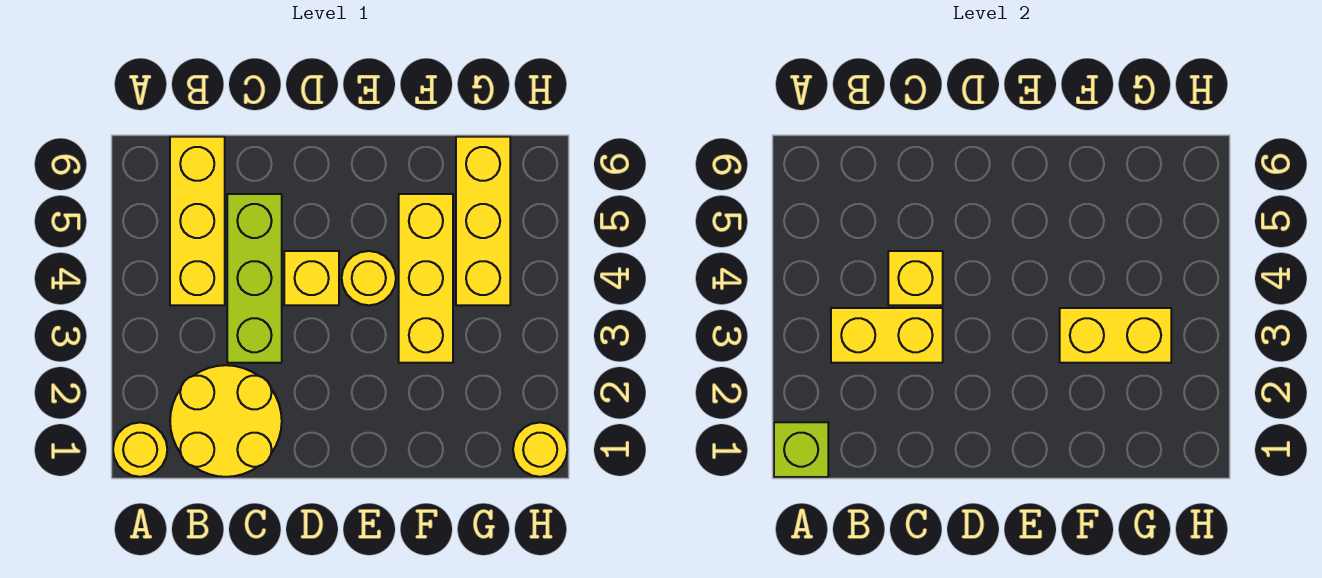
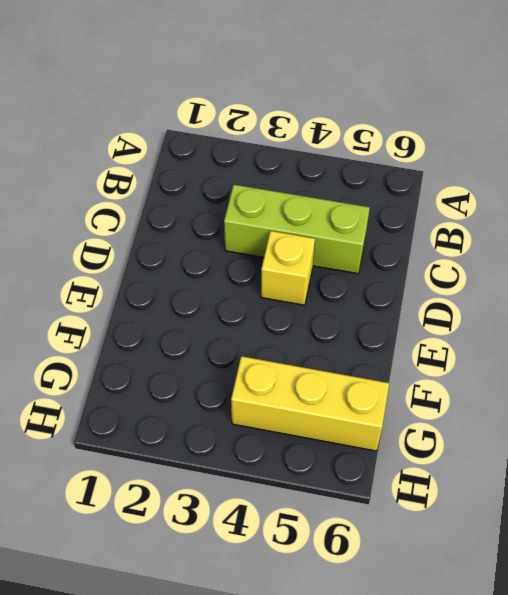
none -> yellow 1x1 round brick [113,422,167,477]
none -> yellow 2x2 round brick [170,365,282,477]
none -> yellow 1x3 brick [170,137,225,305]

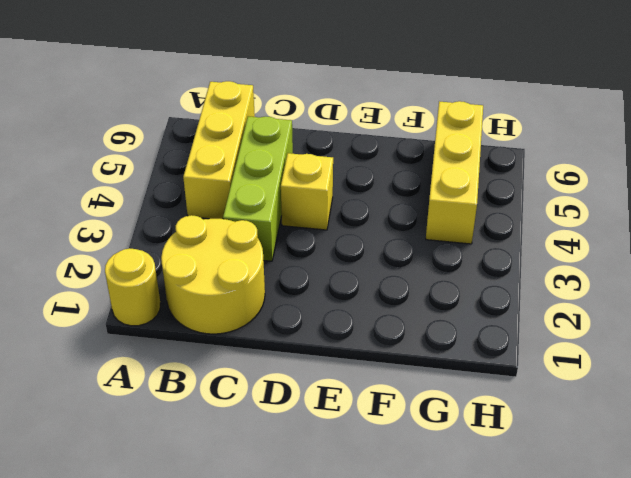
none -> yellow 1x1 round brick [342,251,396,305]
none -> yellow 1x3 brick [399,194,453,363]
none -> yellow 1x1 round brick [513,422,567,477]

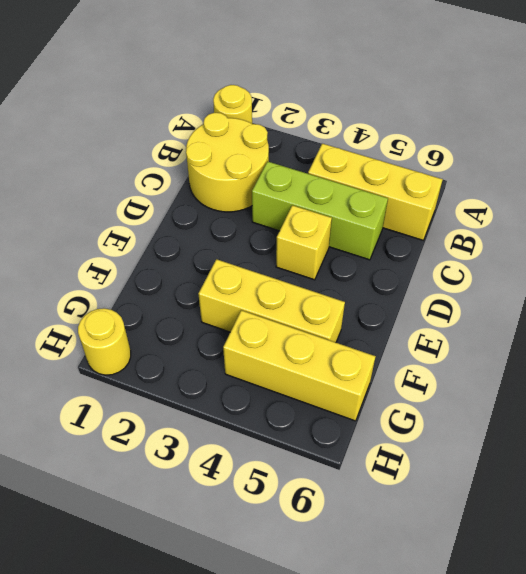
none -> yellow 1x1 round brick [342,251,396,305]
none -> lime 1x1 brick [774,422,828,477]
none -> yellow 1x2 brick [831,308,943,363]

